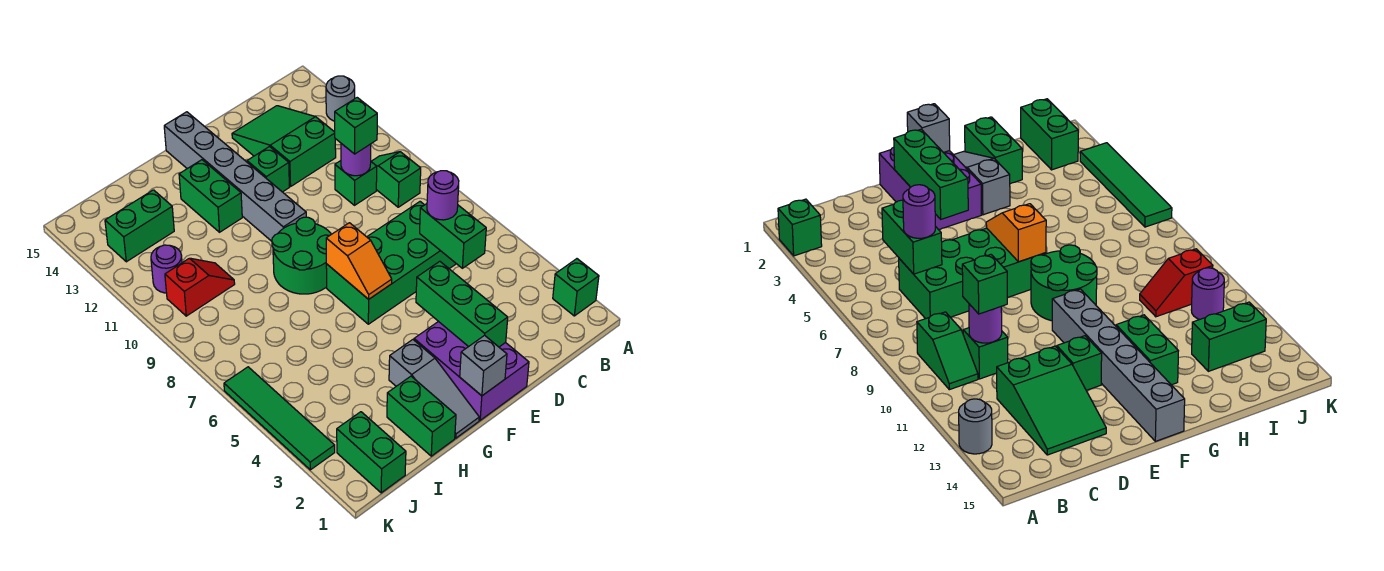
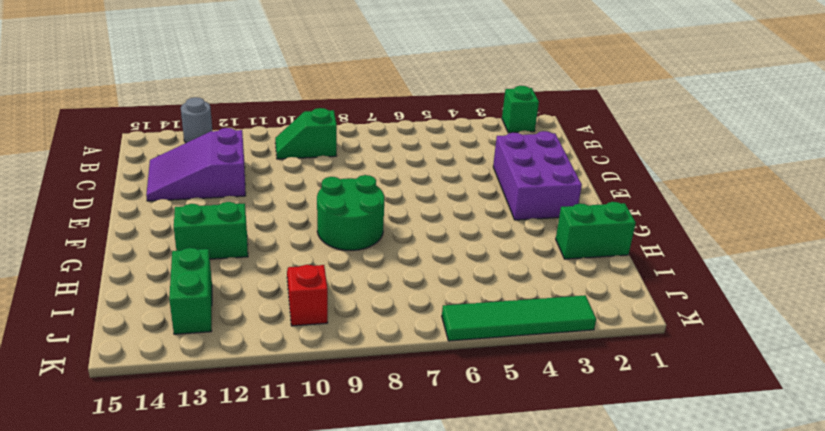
purple 2x3 slope [146,128,246,201] -> green 2x3 slope [232,106,336,187]
purple 2x3 brick [493,131,582,220] -> purple 2x3 brick turned to [414,321,529,420]
none -> green 2x4 brick [326,202,456,324]
none -> green 1x1 brick [335,161,377,205]
none -> green 1x1 brick [247,147,289,192]

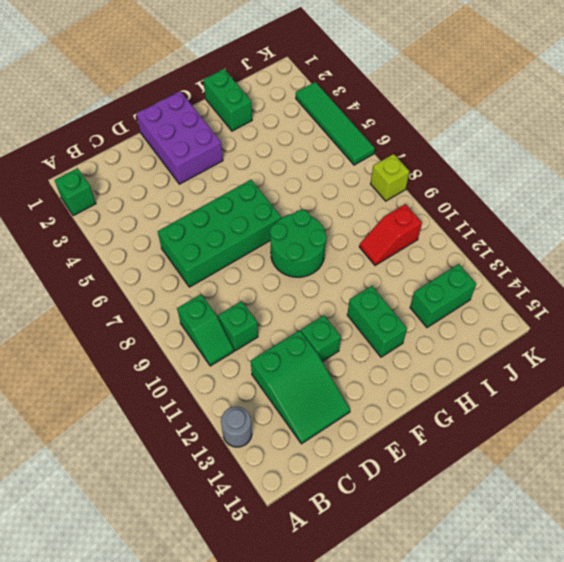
lime 1x1 brick [371,154,409,201] -> none
none -> grey 1x6 brick [164,112,306,241]
none -> grey 1x3 slope [389,340,479,438]
none -> green 1x2 brick [337,412,406,493]

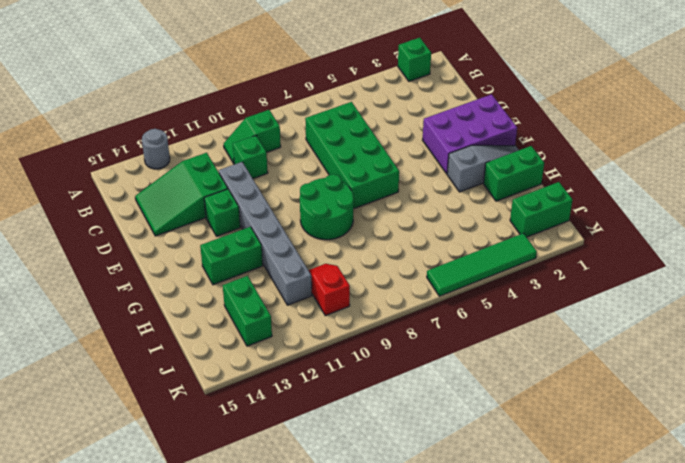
grey 1x6 brick [219,162,312,305] -> grey 1x6 brick turned to [164,112,306,241]
none -> purple 1x1 round brick [151,245,182,293]
none -> green 1x2 brick [420,204,486,268]
none -> purple 1x1 round brick [341,144,371,176]

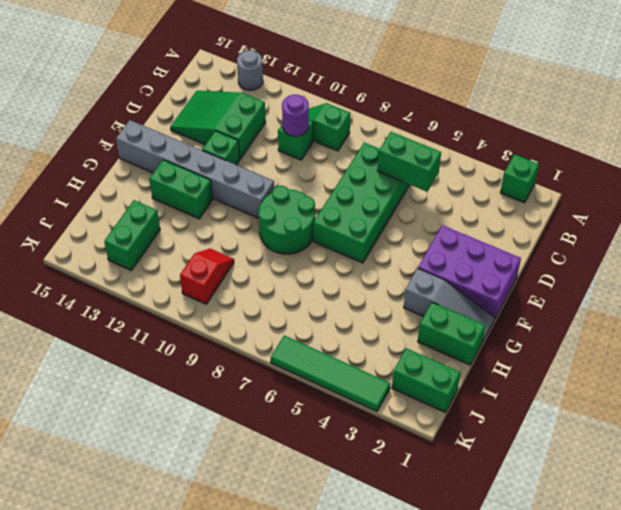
none -> purple 1x1 round brick [151,245,182,293]
none -> green 1x3 brick [416,261,508,347]
none -> grey 1x1 brick [460,335,507,396]

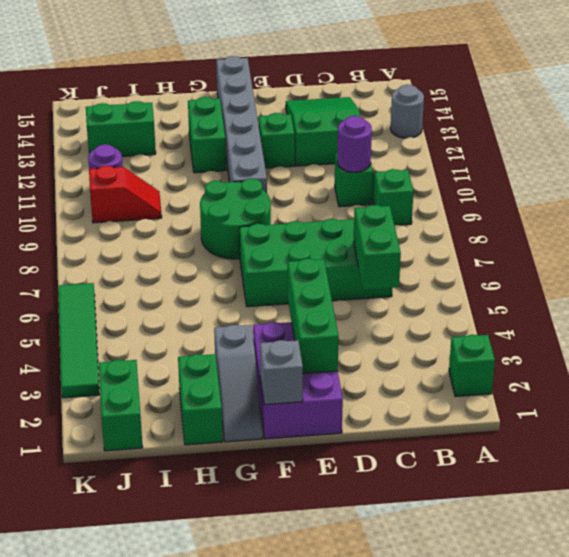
none -> orange 1x2 slope [326,223,392,299]
none -> purple 1x1 round brick [427,171,459,220]
none -> green 1x1 brick [335,98,377,154]

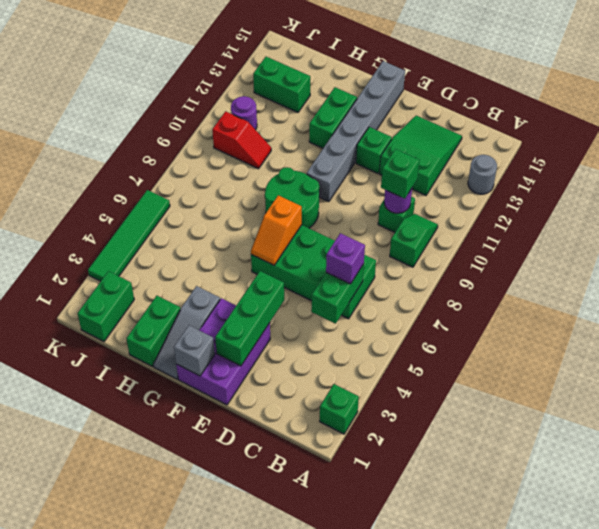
purple 1x1 brick [326,233,365,284] -> purple 1x1 round brick [427,171,459,220]

